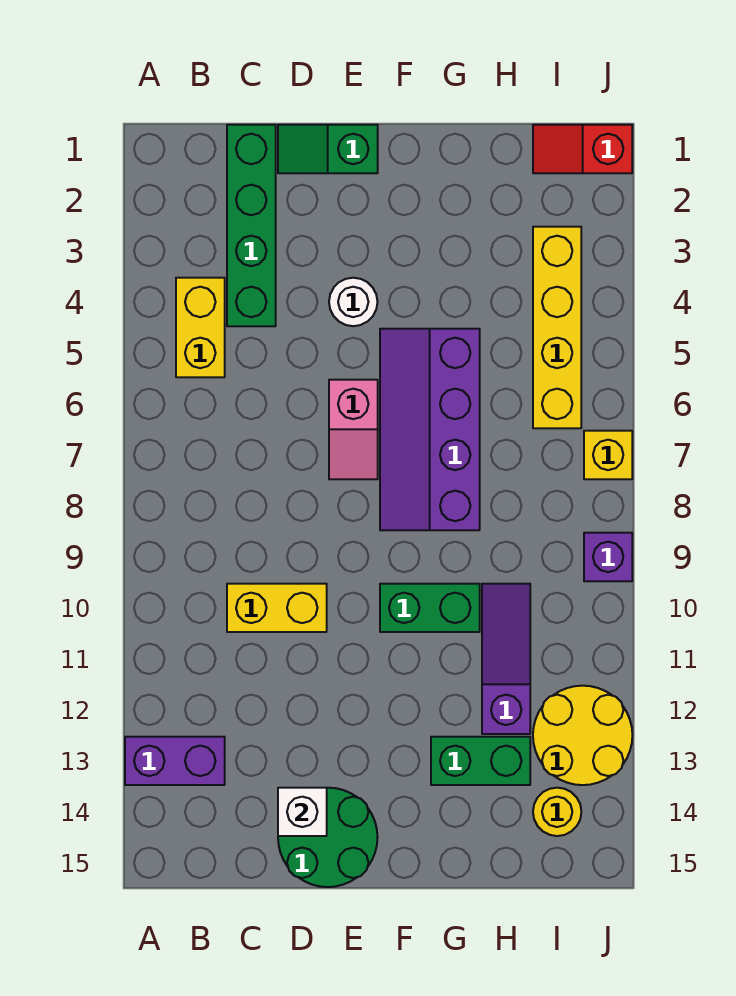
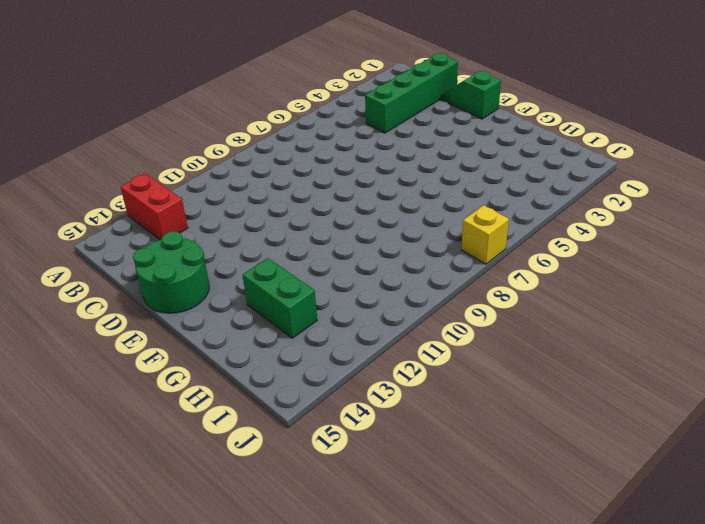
red 1x2 brick [121,174,188,240] -> purple 1x2 brick [125,737,225,785]
none -> yellow 1x2 brick [176,278,225,377]
none -> yellow 1x2 brick [227,584,327,632]
none -> white 1x1 round brick [329,278,377,326]

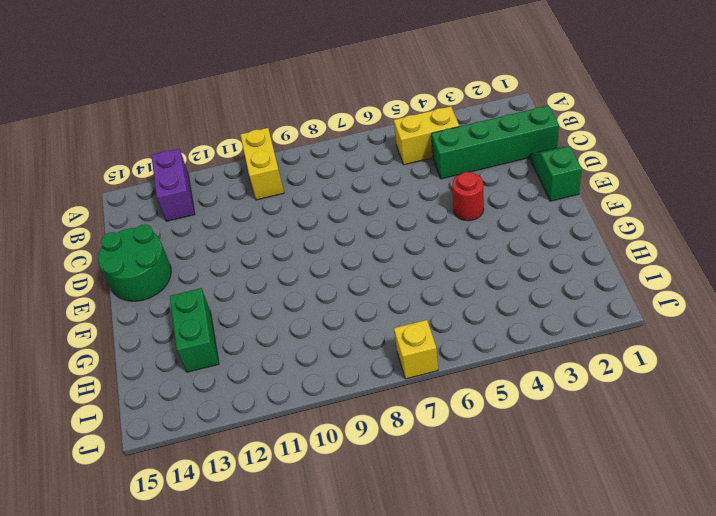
yellow 1x2 brick [240,128,284,200] -> yellow 1x2 brick moved to [227,584,327,632]
red 1x1 round brick [452,172,484,221] -> white 1x1 round brick [329,278,377,326]
none -> pink 1x2 slope [329,380,378,479]
none -> purple 2x4 slope [380,329,480,530]
none -> green 1x2 brick [380,584,480,632]

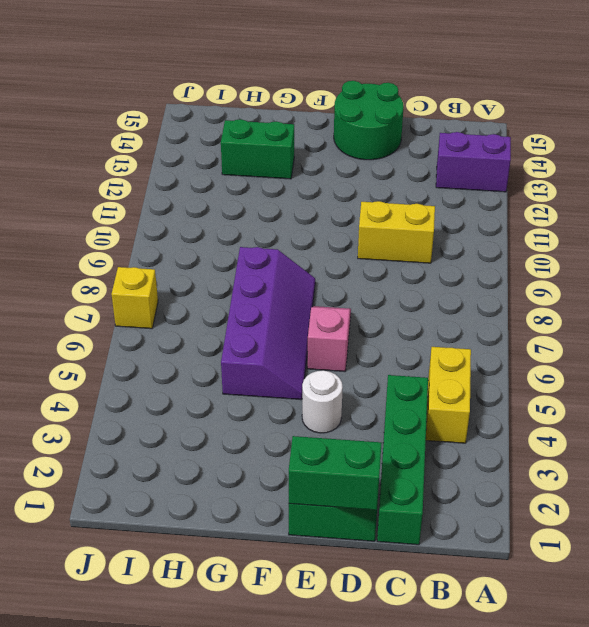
green 1x2 brick [289,436,382,510] -> green 1x2 brick moved to [380,584,480,632]
none -> purple 1x3 slope [482,584,530,734]
none -> red 1x2 slope [533,125,632,173]
none -> yellow 1x4 brick [533,227,581,428]

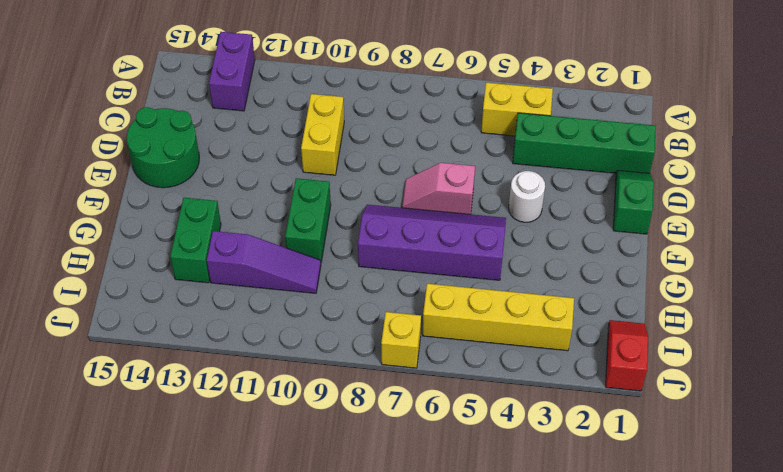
none -> yellow 2x2 round brick [533,686,632,785]
none -> yellow 1x1 round brick [533,788,581,836]
none -> purple 1x1 brick [584,533,632,581]

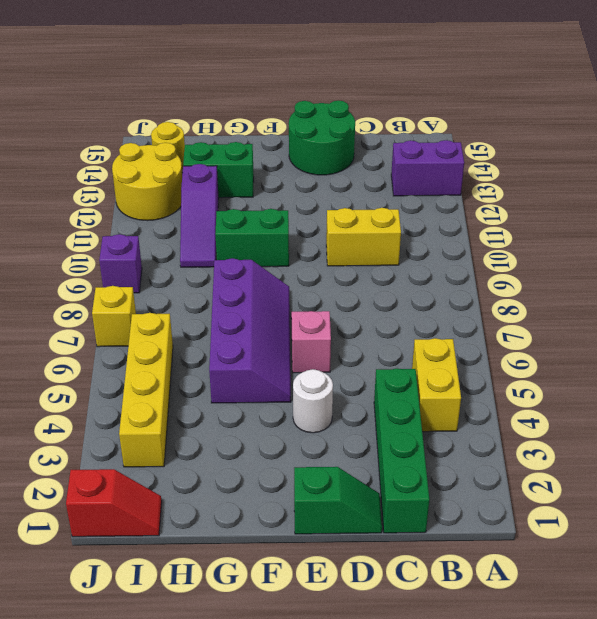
none -> white 1x1 brick [278,788,327,836]

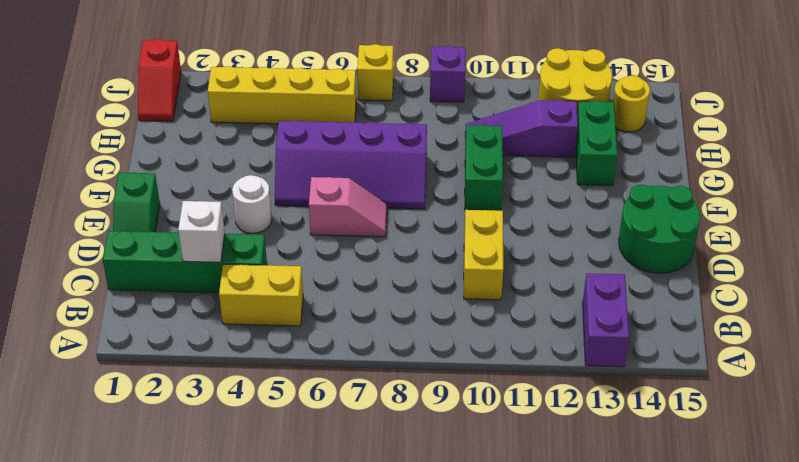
white 1x1 brick [178,201,225,262] -> white 1x1 brick moved to [278,788,327,836]

